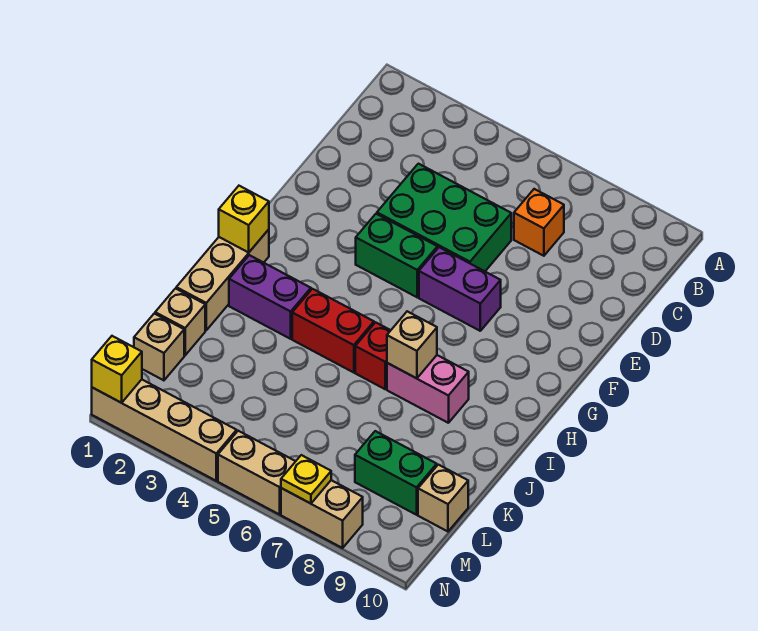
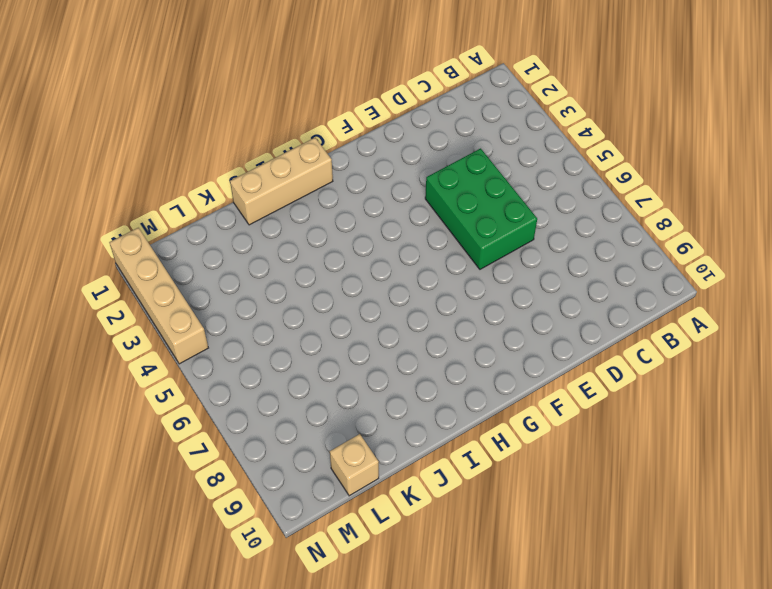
none -> orange 1x1 brick [514,189,564,256]
none -> green 1x2 brick [356,214,438,297]
none -> purple 1x2 brick [419,247,501,331]

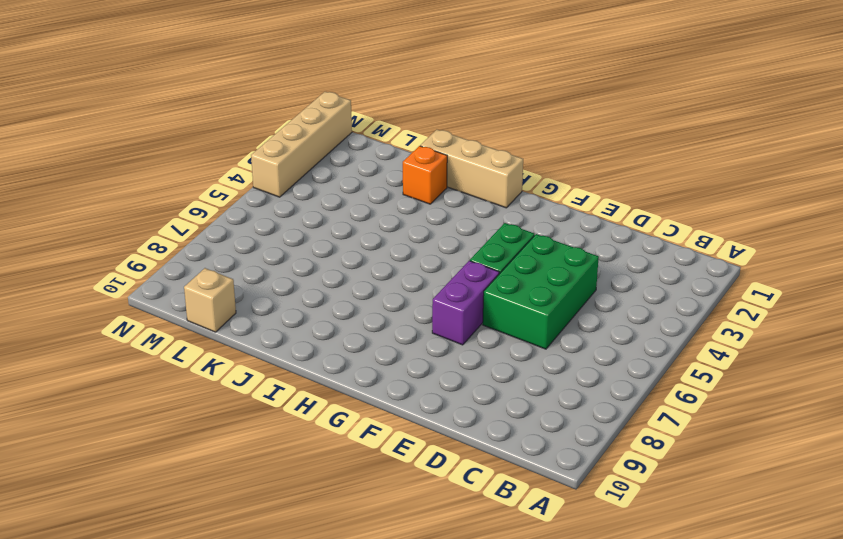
orange 1x1 brick [403,146,447,204] -> orange 1x1 brick moved to [514,189,564,256]
none -> purple 1x2 brick [229,255,311,339]
none -> red 1x2 brick [292,289,374,373]
none -> red 1x1 brick [355,322,391,389]

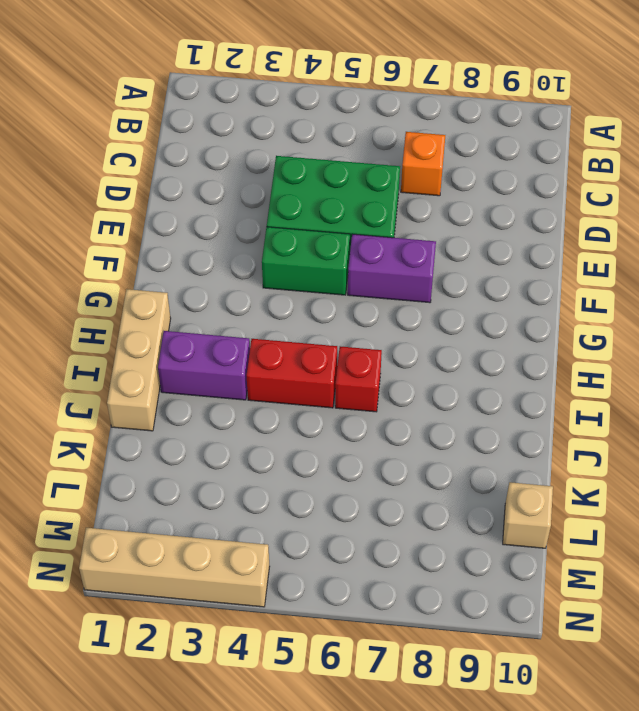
none -> pink 1x2 brick [387,355,469,423]
none -> tan 1x1 brick [155,289,205,355]
none -> tan 1x1 brick [134,314,184,380]

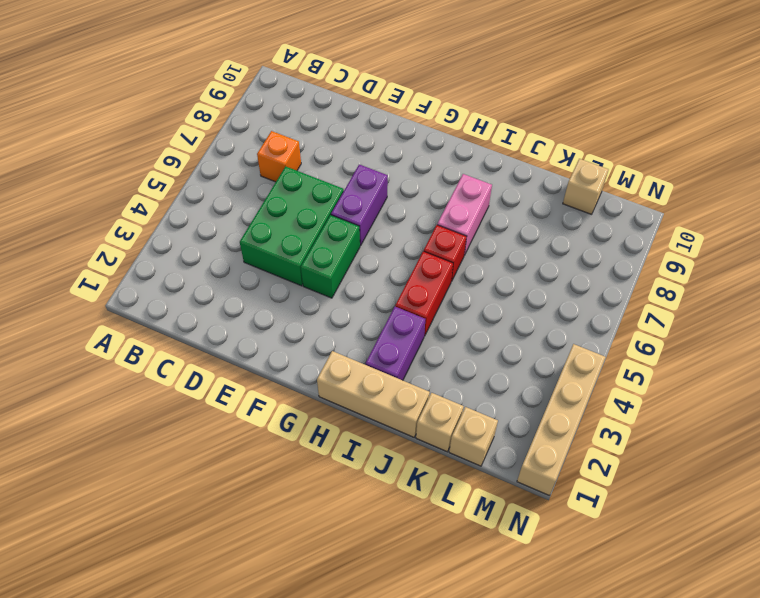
none -> green 1x2 brick [355,431,437,515]
none -> tan 1x2 brick [218,431,296,514]
none -> tan 1x2 brick [281,480,363,548]

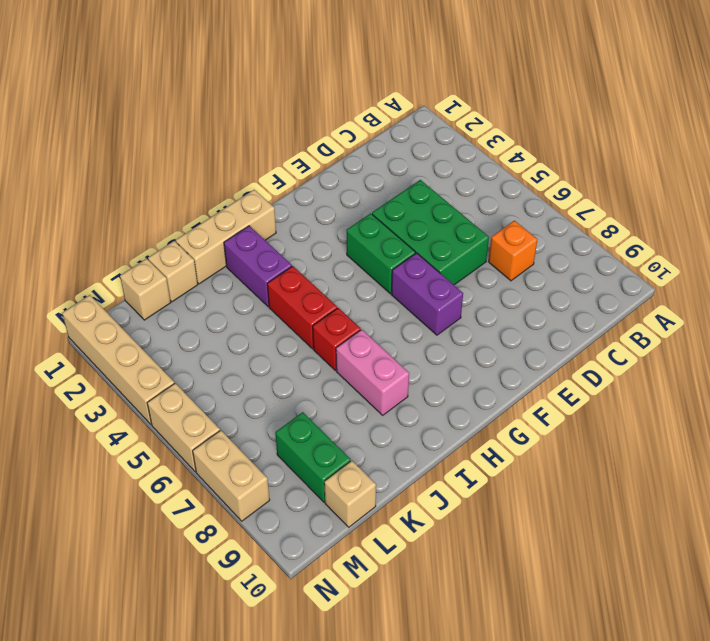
none -> yellow 1x1 brick [219,186,269,252]
none -> tan 1x1 brick [387,311,437,378]
none -> yellow 1x1 brick [92,336,142,403]

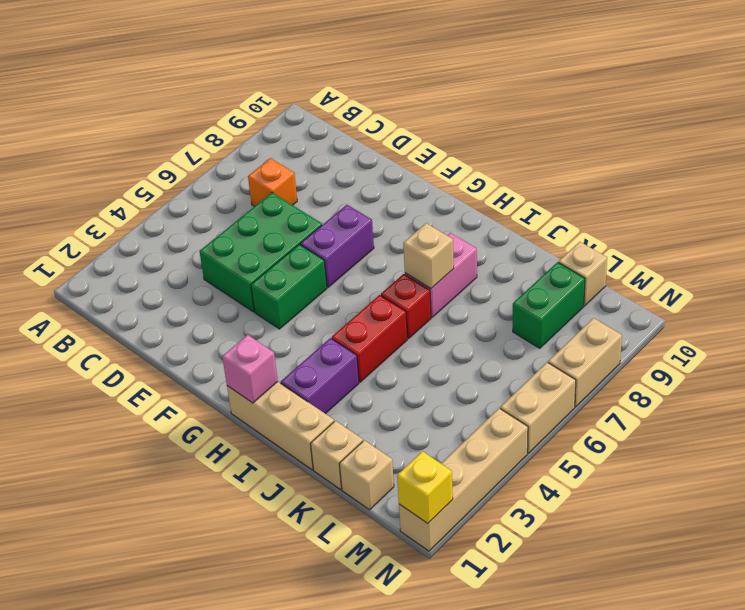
pink 1x1 brick [222,335,278,403] -> yellow 1x1 brick [219,186,269,252]
none -> yellow 1x1 plate [281,455,331,504]

